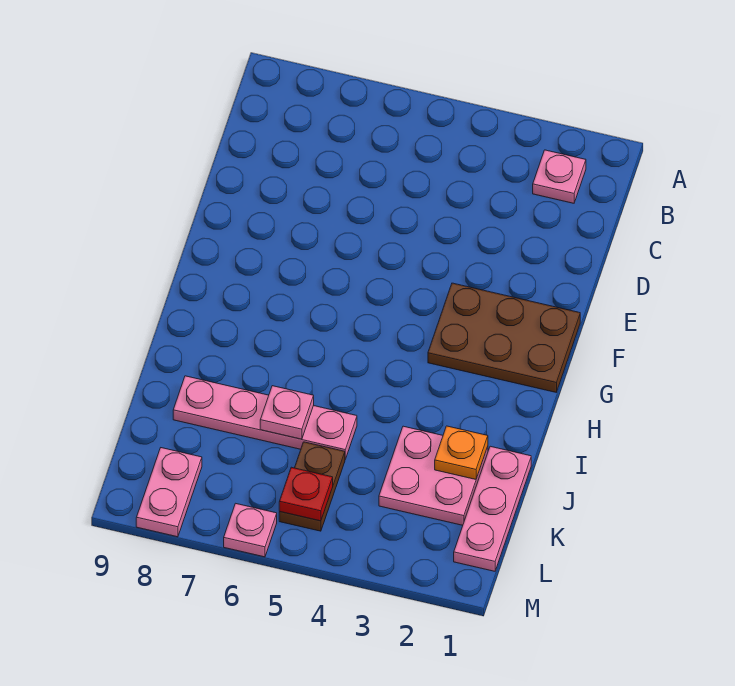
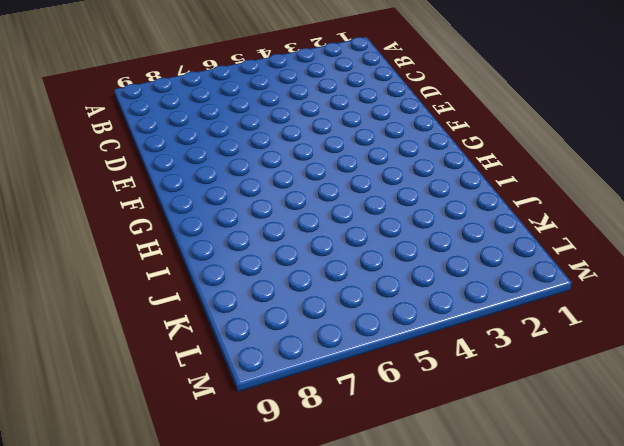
none -> pink 1x1 plate [533,150,586,203]
none -> brown 2x3 plate [428,283,580,392]

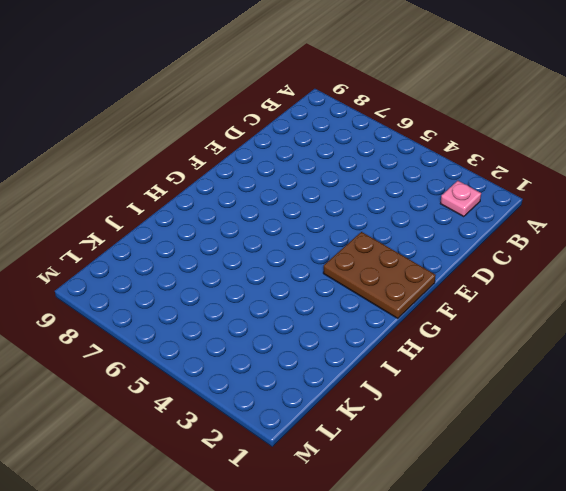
none -> pink 1x3 plate [454,446,531,571]
none -> pink 2x2 plate [379,426,488,525]

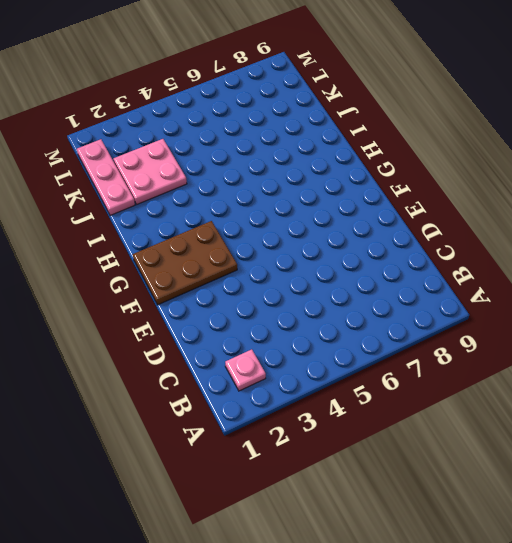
none -> pink 1x4 plate [173,376,357,459]
none -> brown 1x2 plate [279,442,345,531]

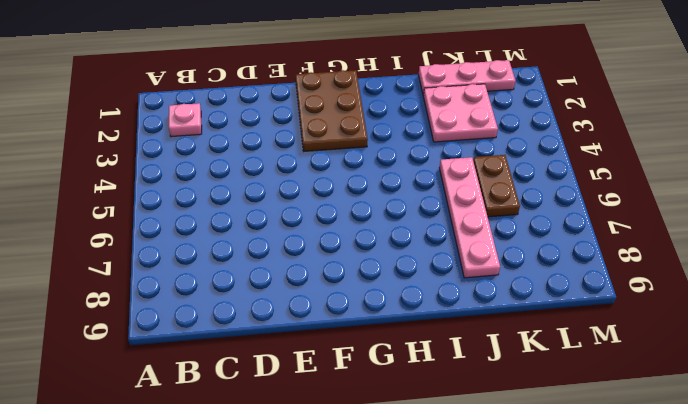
brown 1x2 plate [473,155,520,217] -> brown 1x2 plate turned to [279,442,345,531]
none -> pink 1x2 plate [136,448,202,537]
none -> pink 1x1 plate [224,503,277,557]

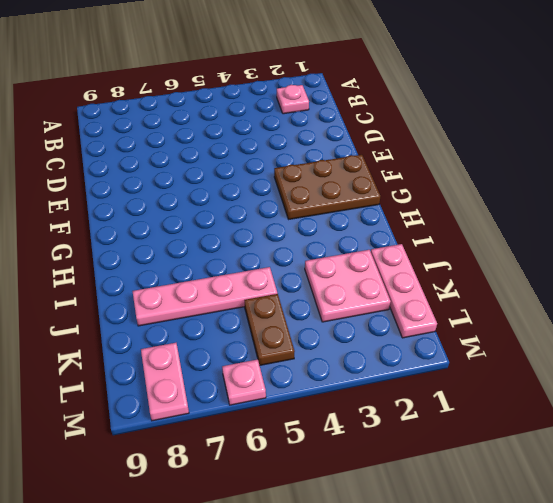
none -> orange 1x1 plate [435,426,488,479]
none -> pink 1x1 plate [260,386,314,439]

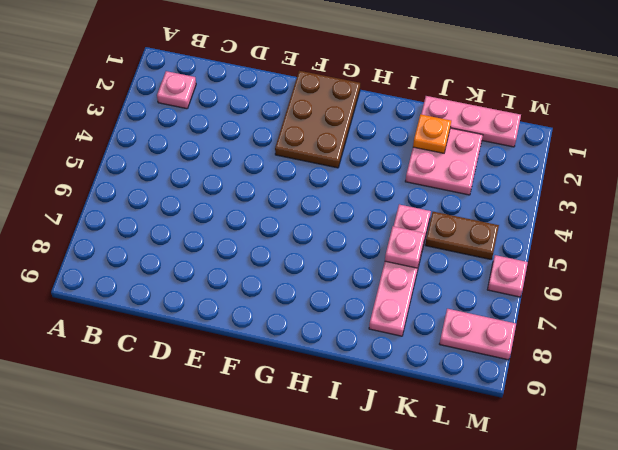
none -> red 1x1 plate [279,467,333,521]

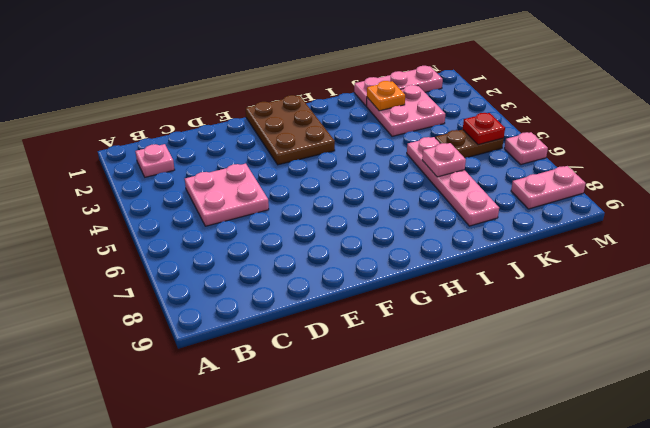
pink 2x2 plate [185,164,269,226] -> none

